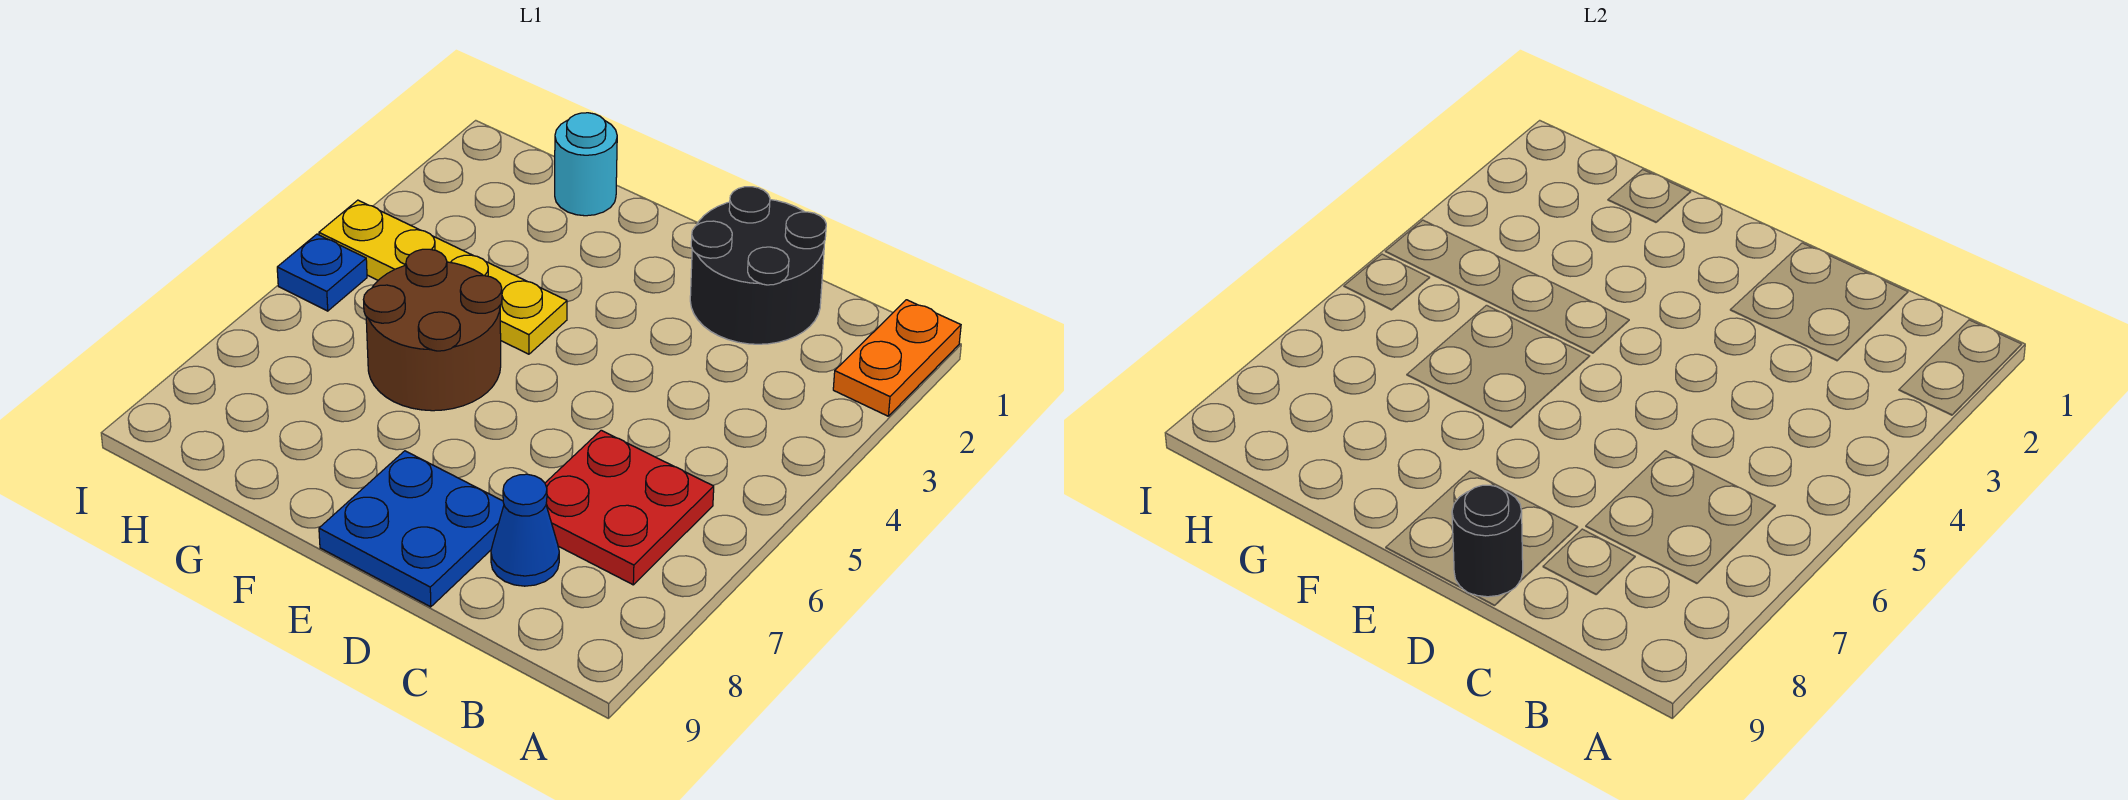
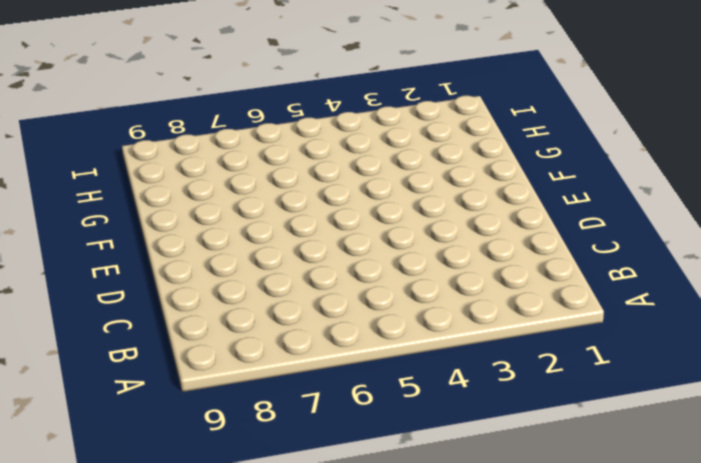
none -> orange 1x2 plate [833,300,961,416]
none -> red 2x2 plate [545,430,714,585]

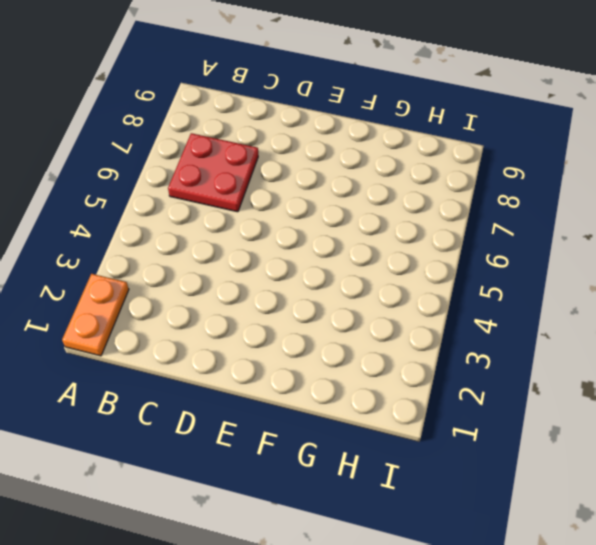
none -> black 2x2 round brick [690,187,826,344]
none -> blue 1x1 cone [491,474,559,586]

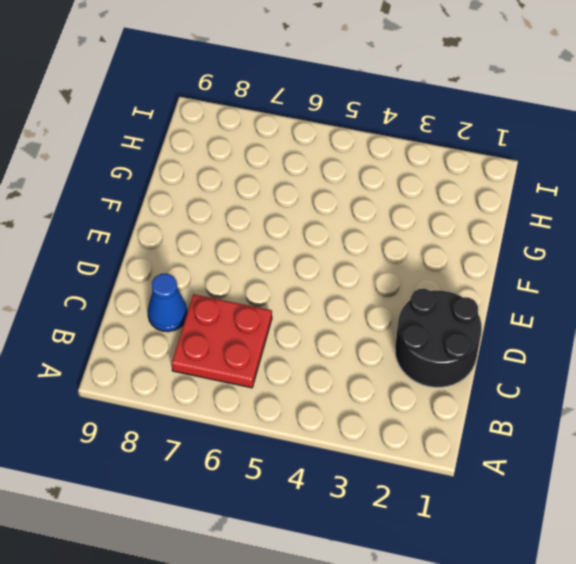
none -> orange 1x2 plate [833,300,961,416]
none -> blue 2x2 plate [319,451,504,607]

